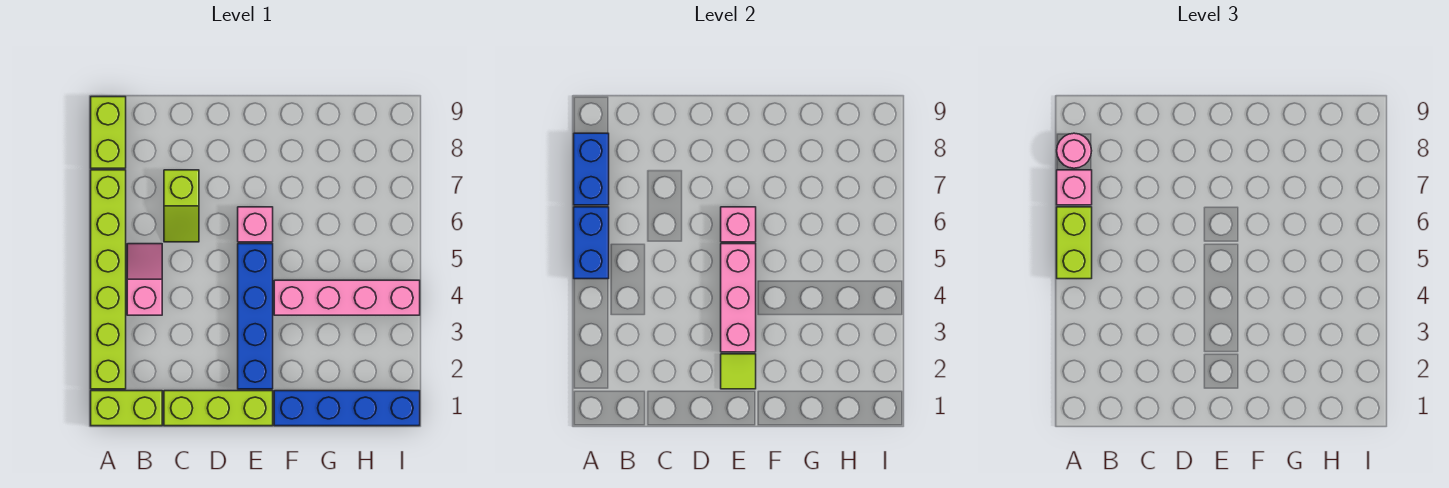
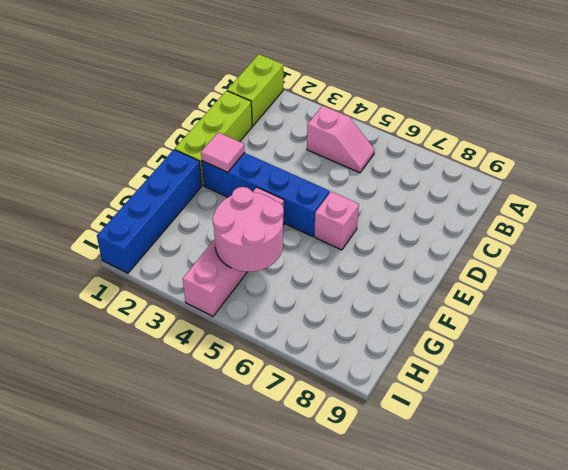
pink 1x1 tile [201,132,245,172] -> lime 1x1 tile [721,354,756,389]
pink 2x2 round brick [212,187,284,272] -> none
none -> lime 1x6 brick [91,170,126,389]
none -> lime 1x2 brick [91,97,126,168]
none -> lime 1x2 slope [164,170,199,242]

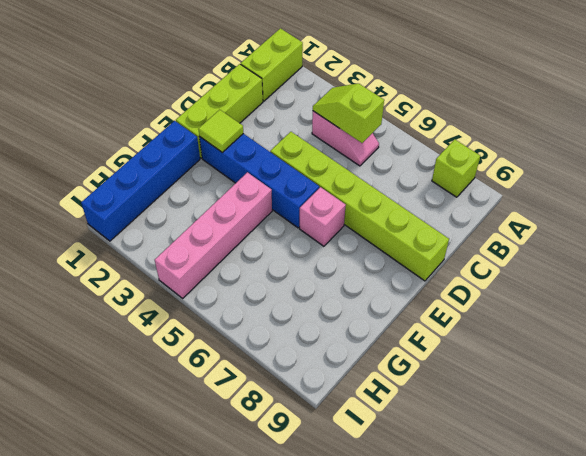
lime 1x1 brick [432,139,480,197] -> lime 1x2 brick [91,97,126,168]
lime 1x2 slope [313,83,384,143] -> lime 1x2 slope moved to [164,170,199,242]
lime 1x6 brick [270,132,449,281] -> lime 1x6 brick moved to [91,170,126,389]
none -> blue 1x2 brick [574,207,609,279]
none -> blue 1x2 brick [574,133,609,205]
none -> pink 1x3 brick [721,244,756,352]

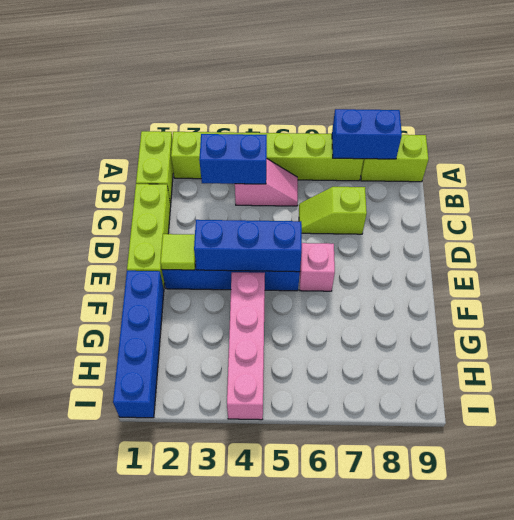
blue 1x2 brick [199,134,267,184] -> blue 1x2 brick moved to [574,207,609,279]
blue 1x3 brick [194,220,302,272] -> pink 1x3 brick [721,244,756,352]
none -> pink 1x1 brick [721,207,756,242]
none -> lime 1x2 brick [1057,207,1092,279]
none -> pink 1x1 brick [1057,170,1092,205]

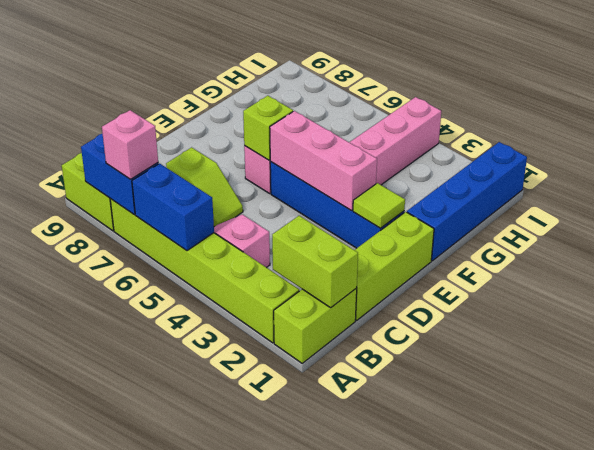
lime 1x2 brick [272,216,358,308] -> lime 1x2 brick moved to [1057,207,1092,279]
lime 1x1 brick [243,96,293,160] -> pink 1x1 brick [721,207,756,242]
none -> pink 1x1 round brick [1057,133,1092,168]

